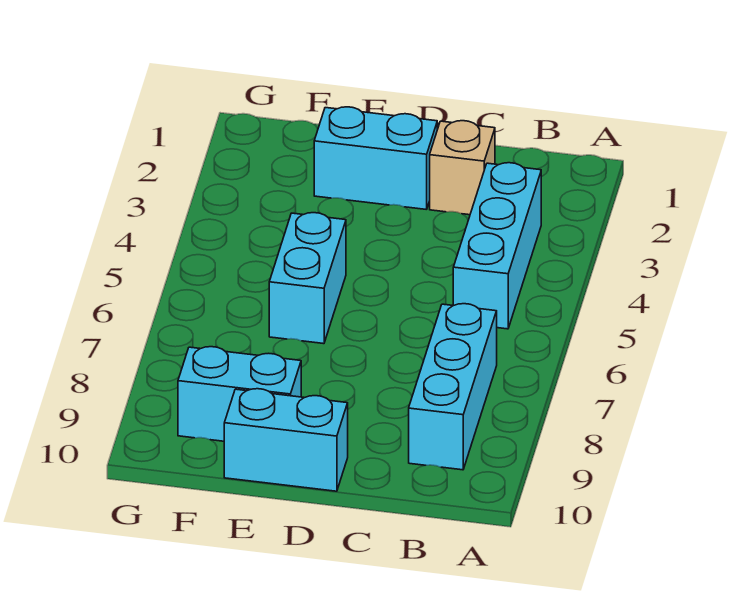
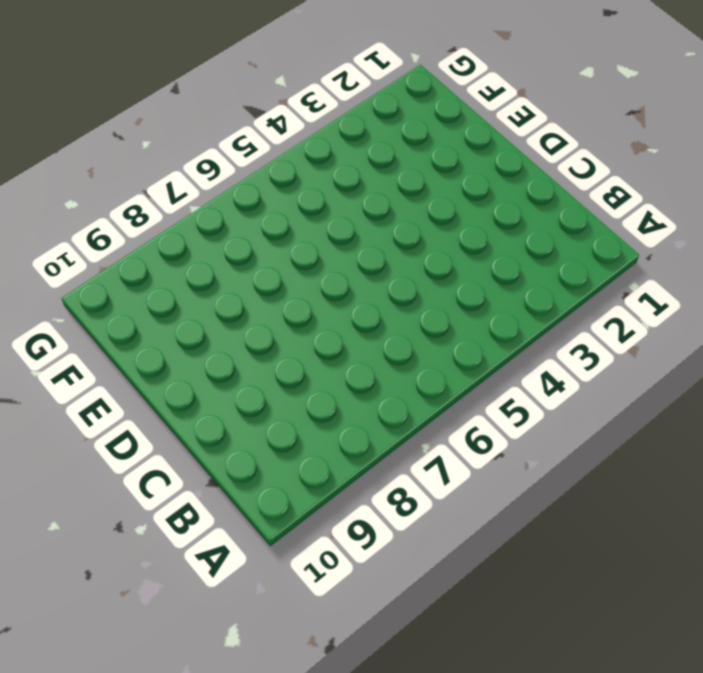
none -> cyan 1x3 brick [453,163,541,329]
none -> cyan 1x3 brick [409,304,497,470]

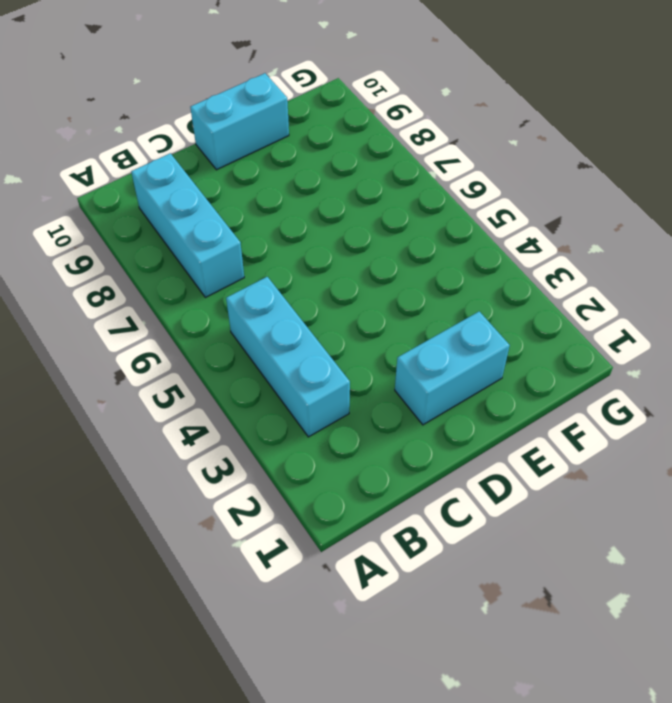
none -> tan 1x1 brick [430,121,495,215]
none -> cyan 1x2 brick [269,213,346,344]

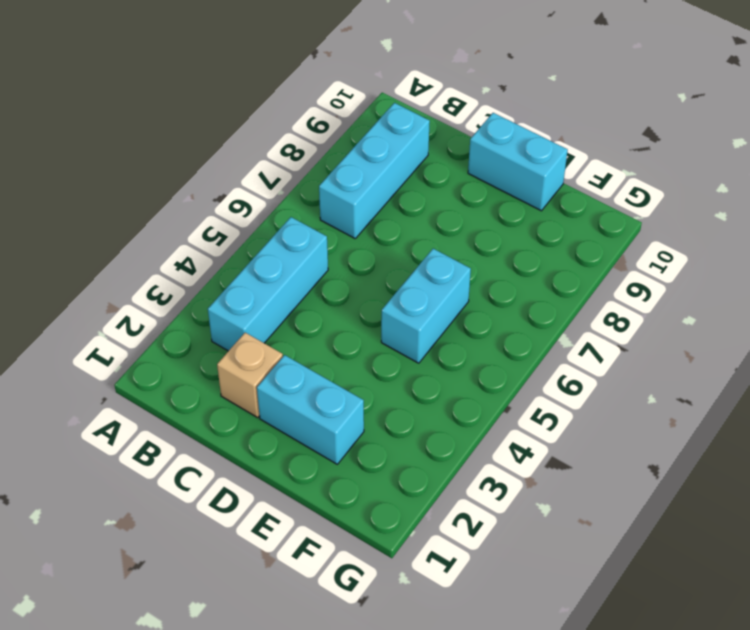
none -> cyan 1x2 brick [178,347,301,441]

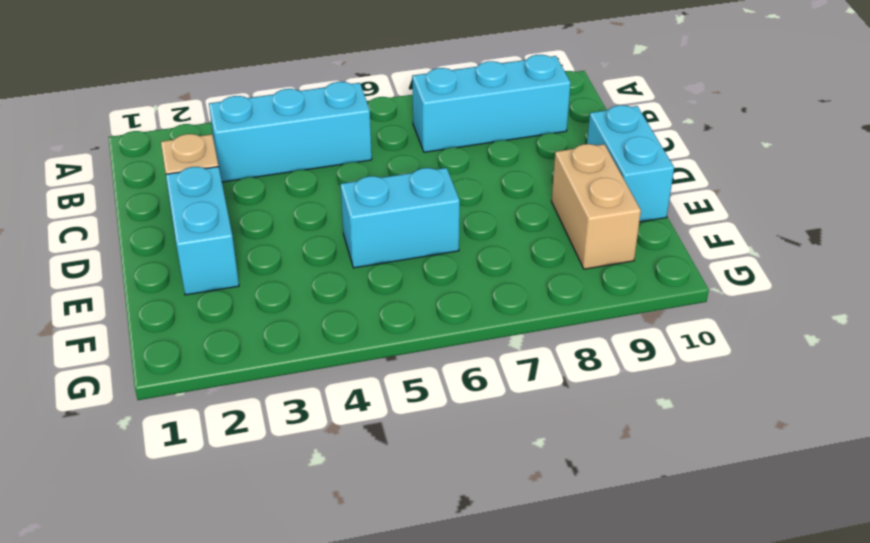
tan 1x2 brick [552,144,641,269] -> cyan 1x2 brick [178,347,301,441]

